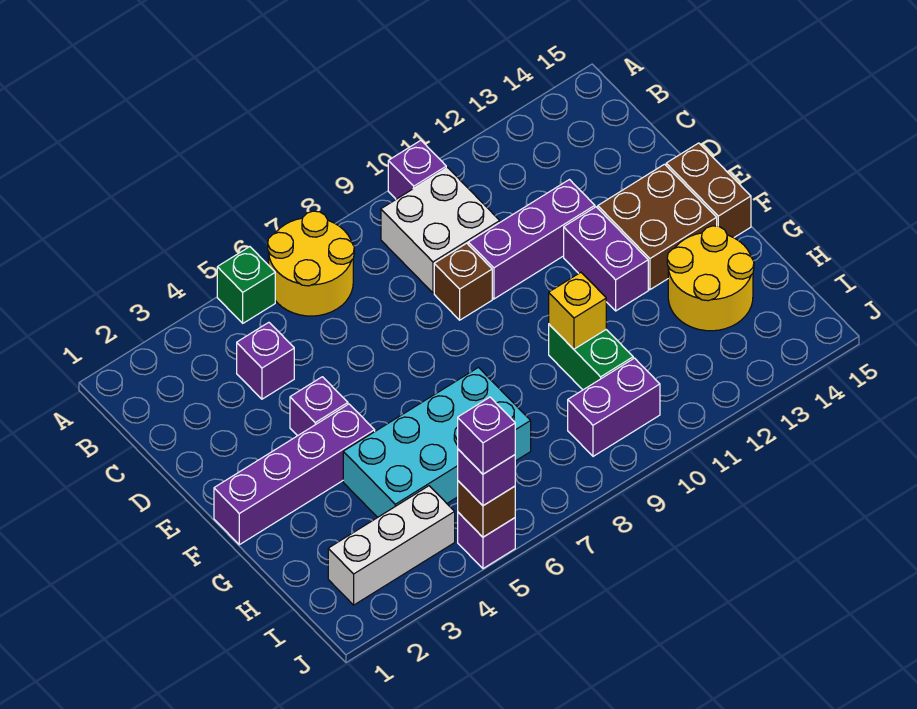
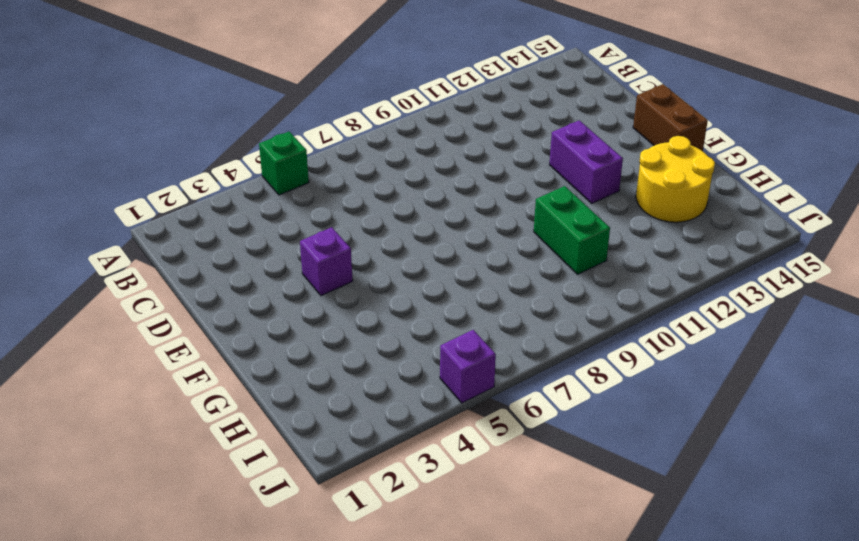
none -> yellow 2x2 round brick [268,211,354,316]
none -> purple 1x1 brick [388,140,446,199]
none -> white 2x2 brick [381,168,500,293]

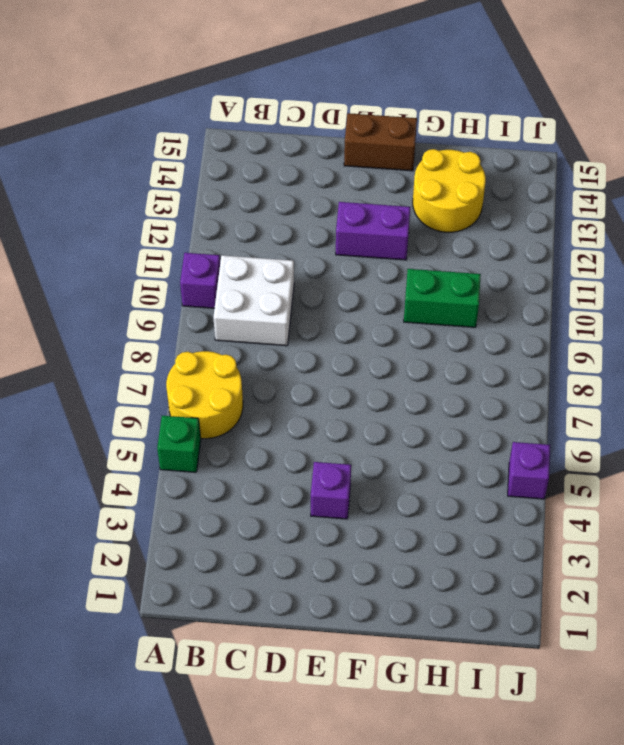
none -> purple 1x1 brick [237,322,294,399]
none -> brown 1x1 brick [434,243,492,320]
none -> purple 1x3 brick [468,180,595,299]

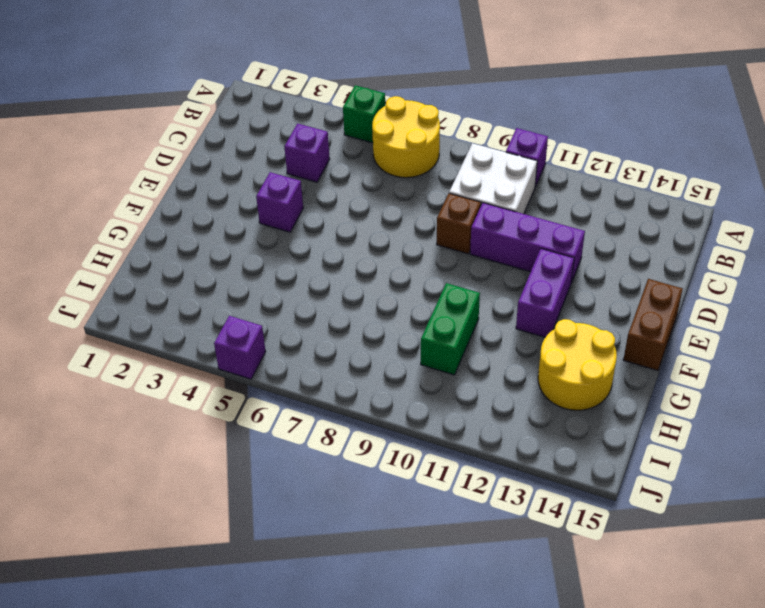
none -> brown 2x2 brick [598,164,717,290]
none -> purple 1x4 brick [214,404,375,545]
none -> cyan 2x4 brick [343,367,531,517]

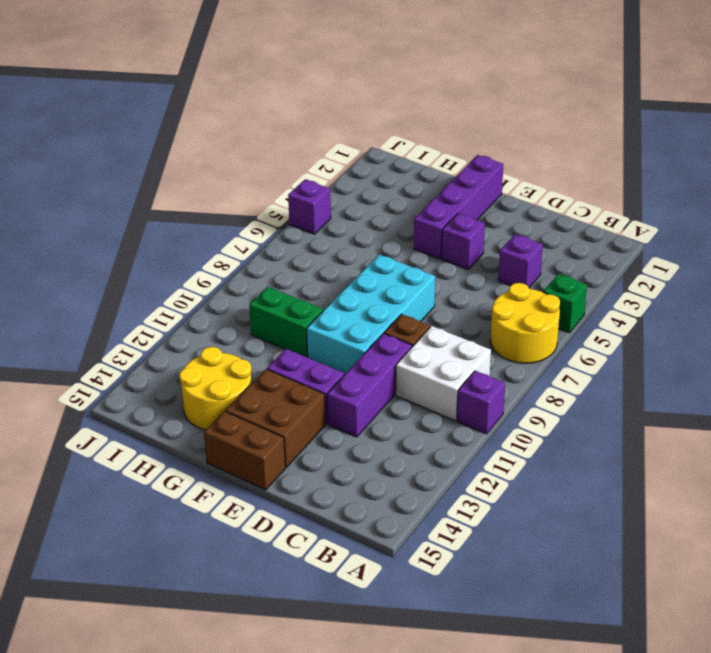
cyan 2x4 brick [307,254,435,374] -> cyan 2x4 brick moved to [343,367,531,517]
none -> white 1x3 brick [328,486,455,605]
none -> purple 1x2 brick [568,358,660,456]
none -> yellow 1x1 brick [549,272,606,349]

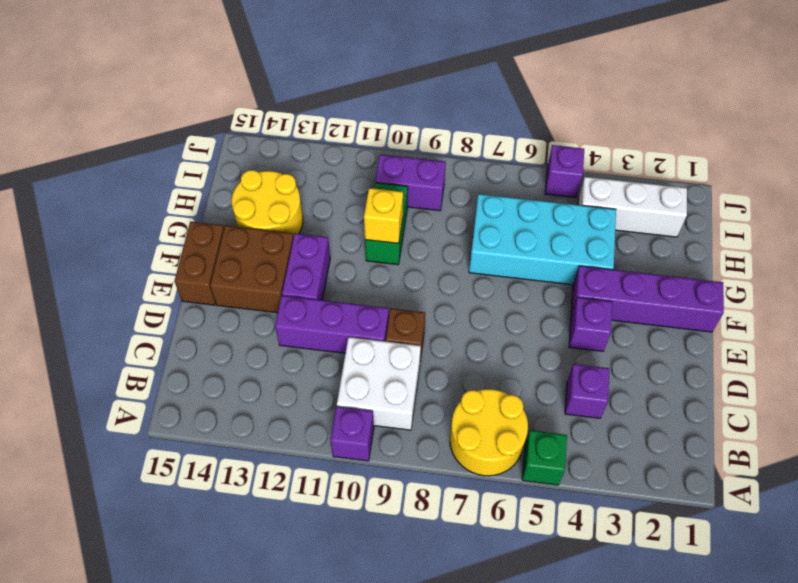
none -> brown 1x1 brick [458,481,515,537]
none -> purple 1x1 brick [458,449,515,506]
none -> purple 1x1 brick [458,397,515,474]

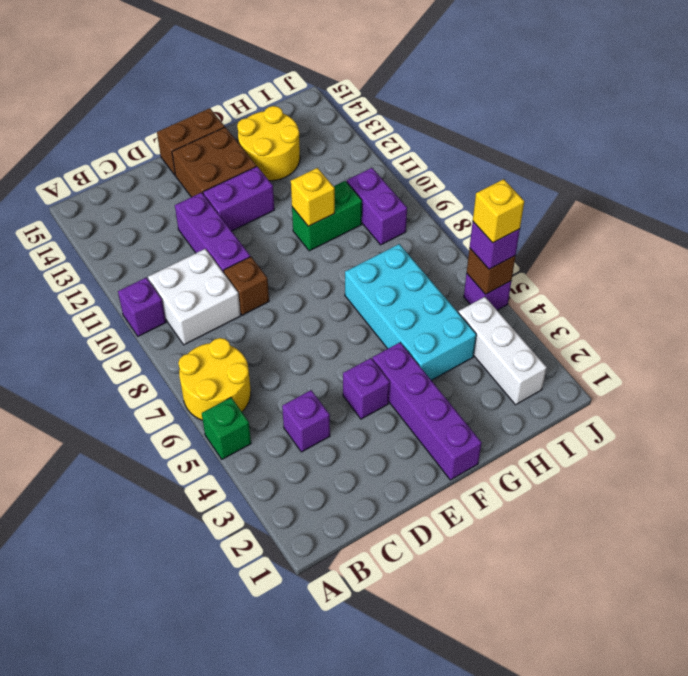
yellow 1x1 brick [473,179,524,243] -> purple 1x1 brick [458,397,515,474]

